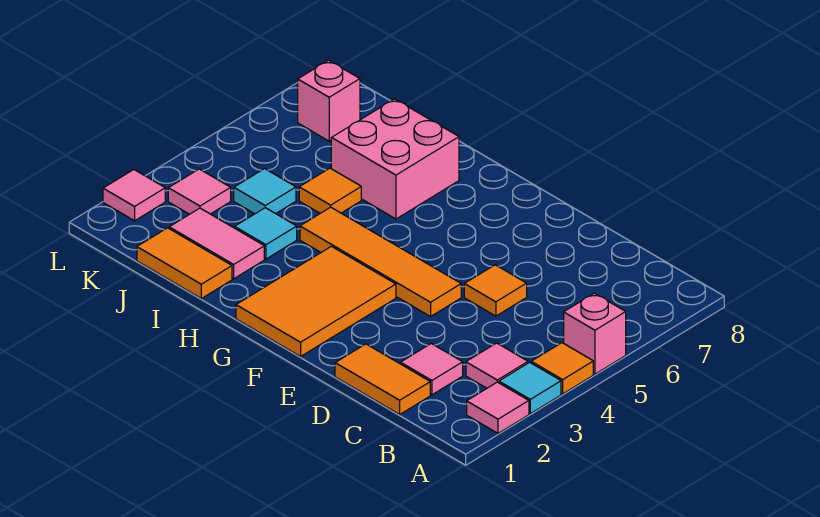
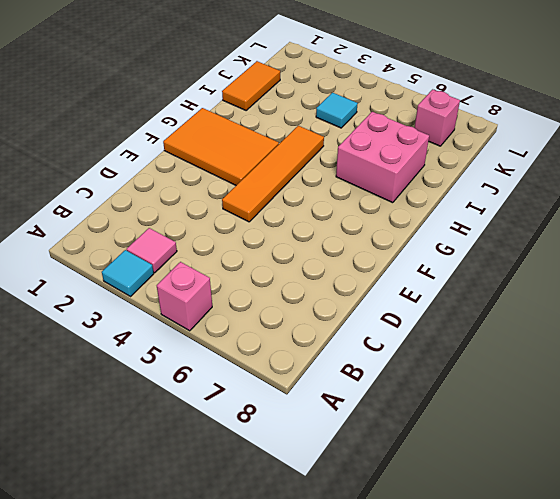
none -> pink 1x1 tile [467,382,529,433]
none -> orange 1x1 tile [531,343,593,394]
none -> orange 1x2 tile [335,344,430,414]

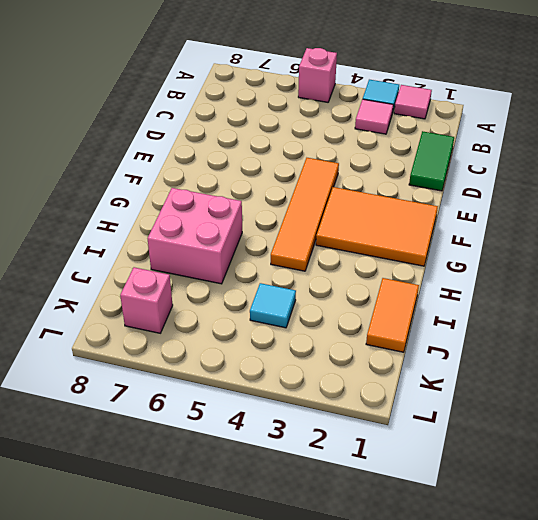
green 1x2 tile [409,131,454,191] -> orange 1x2 tile [335,344,430,414]
none -> orange 1x1 tile [531,343,593,394]
none -> pink 1x1 tile [401,344,463,395]
none -> orange 1x1 tile [464,265,527,316]

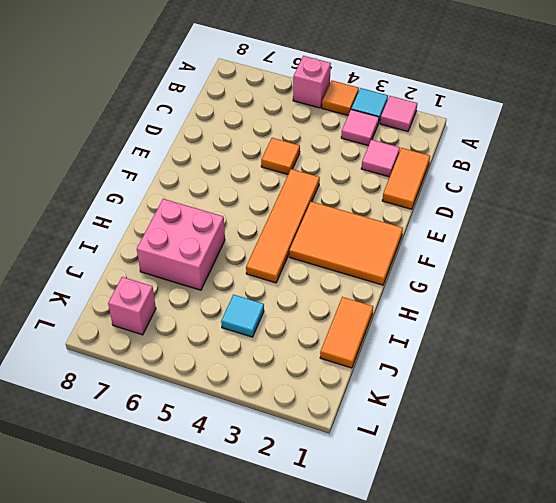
none -> pink 1x2 tile [169,208,264,279]
none -> cyan 1x1 tile [235,208,297,259]
none -> orange 1x1 tile [299,168,361,213]

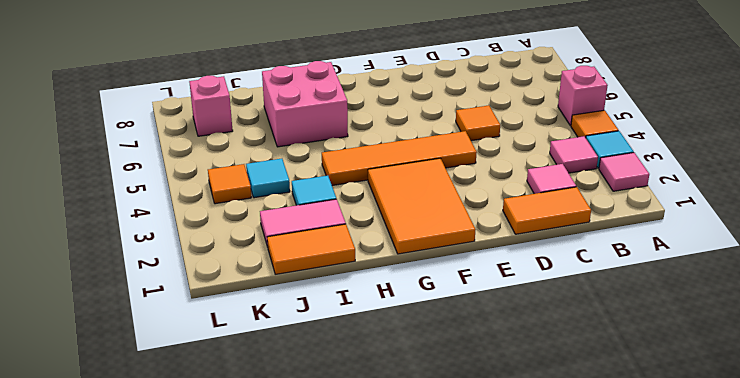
orange 1x1 tile [208,164,251,204] -> orange 1x1 tile moved to [299,168,361,213]
none -> pink 1x1 tile [168,169,231,214]
none -> pink 1x1 tile [103,170,165,221]

